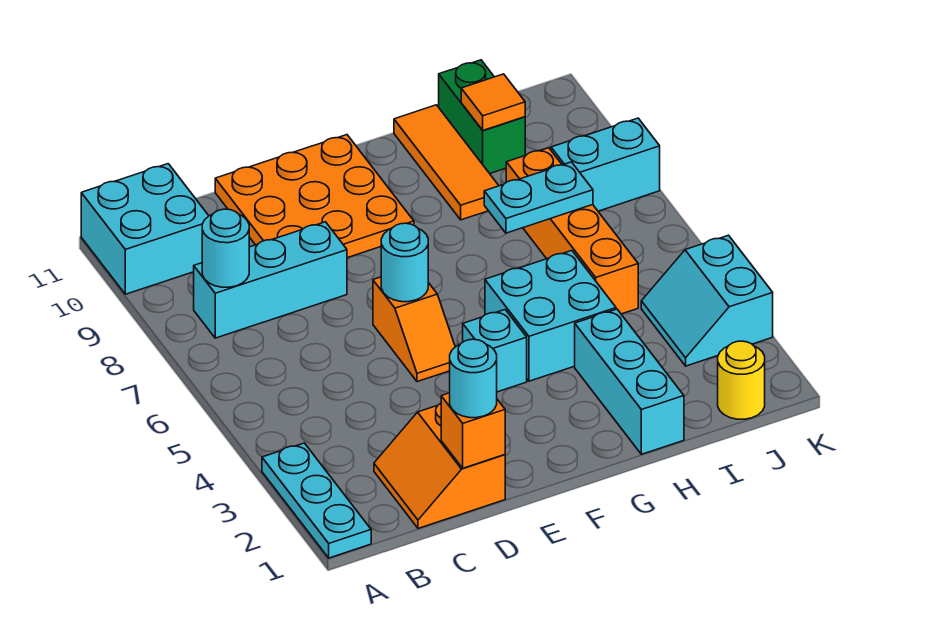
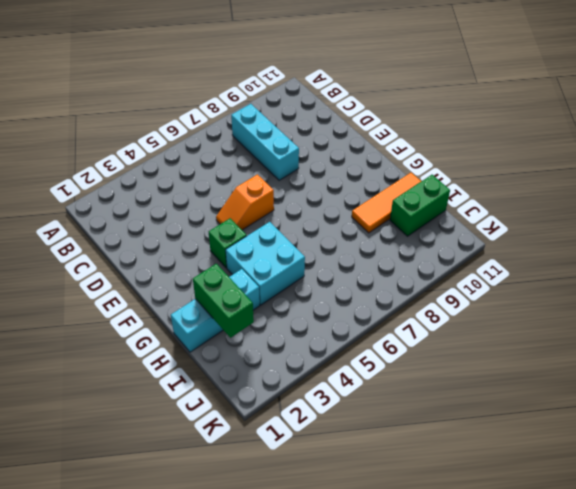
green 1x1 brick [209,218,247,268] -> cyan 1x1 brick [463,310,527,392]
green 1x2 brick [193,264,254,338] -> none
none -> cyan 1x3 plate [262,443,371,558]
none -> cyan 2x2 brick [81,164,209,294]
none -> orange 2x2 slope [374,403,505,528]

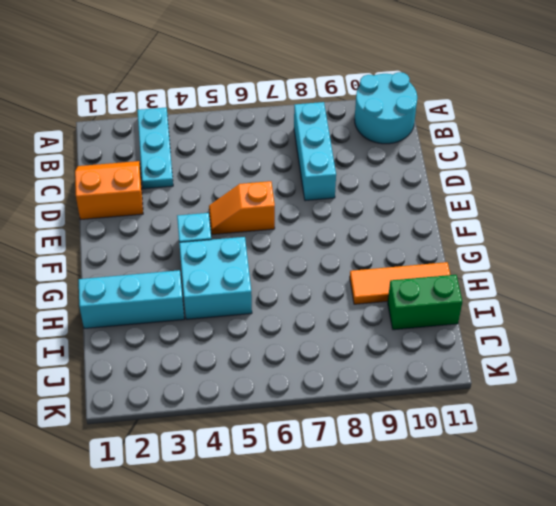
cyan 1x3 plate [137,108,173,189] -> cyan 1x3 plate turned to [262,443,371,558]
cyan 2x2 round brick [355,72,417,144] -> cyan 2x2 brick [81,164,209,294]
none -> orange 3x3 plate [215,135,414,258]
none -> orange 1x4 brick [506,148,638,314]
none -> yellow 1x1 round brick [718,341,765,419]

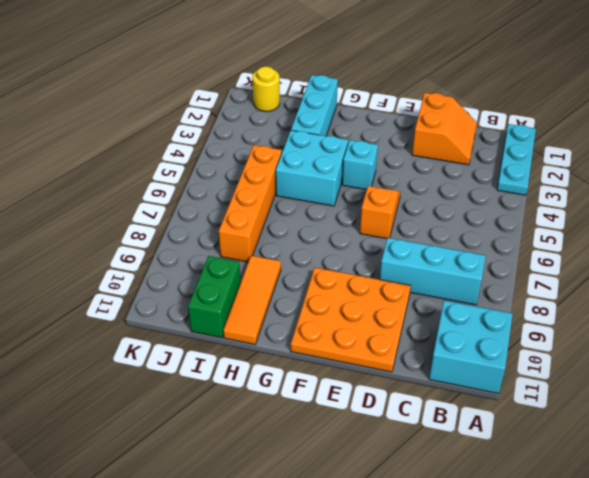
none -> cyan 2x2 slope [641,235,773,366]
none -> cyan 1x2 brick [551,118,660,211]
none -> cyan 1x1 round brick [202,209,249,287]

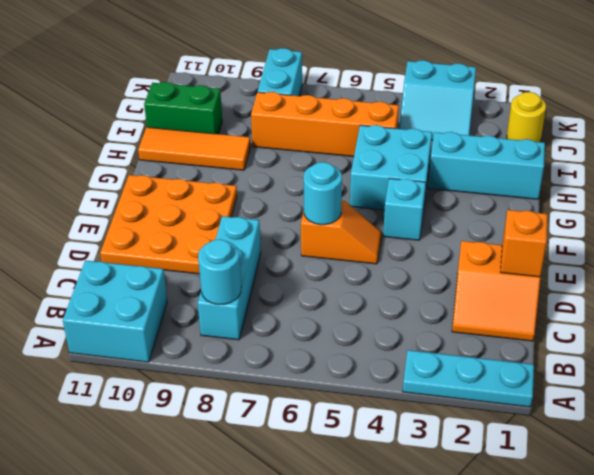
none -> cyan 1x2 plate [484,162,593,233]
none -> orange 1x1 tile [461,74,525,130]
none -> cyan 1x1 round brick [450,339,497,418]

